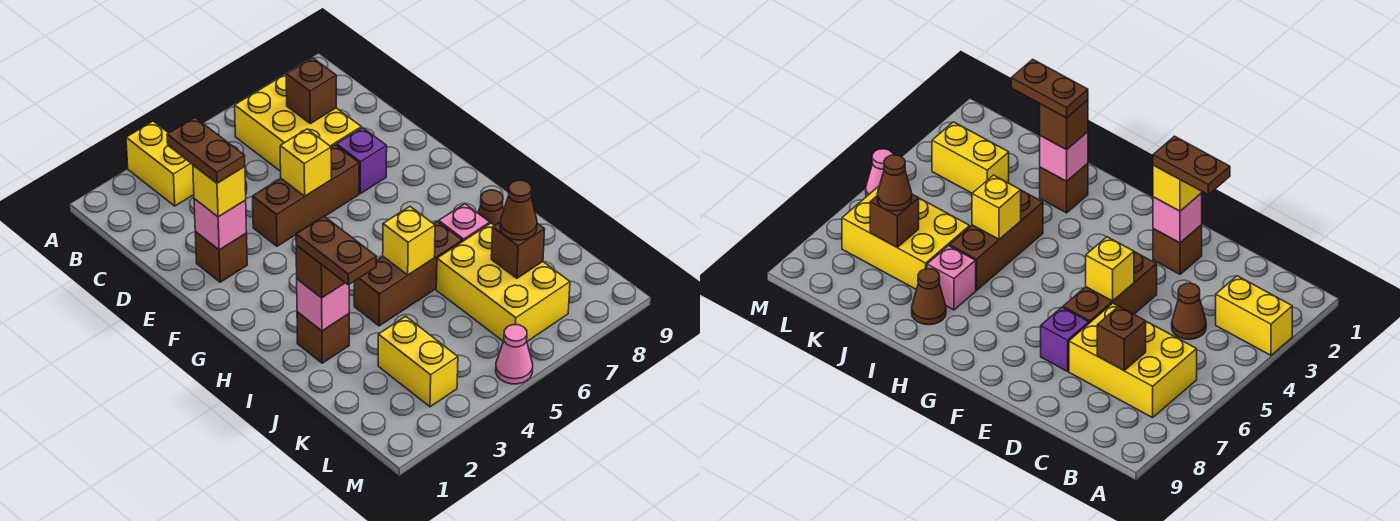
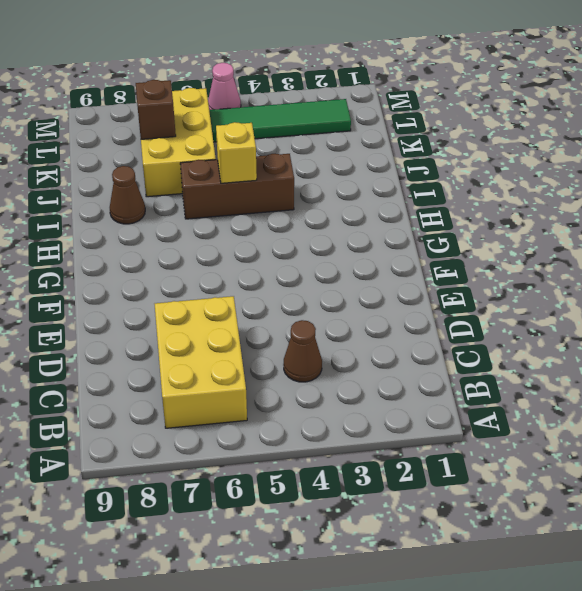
green 1x4 tile [209,99,351,142] -> yellow 1x2 brick [378,316,458,407]
none -> yellow 1x2 brick [126,121,194,206]
none -> brown 1x1 brick [195,232,247,282]
none -> brown 1x3 brick [253,145,359,246]

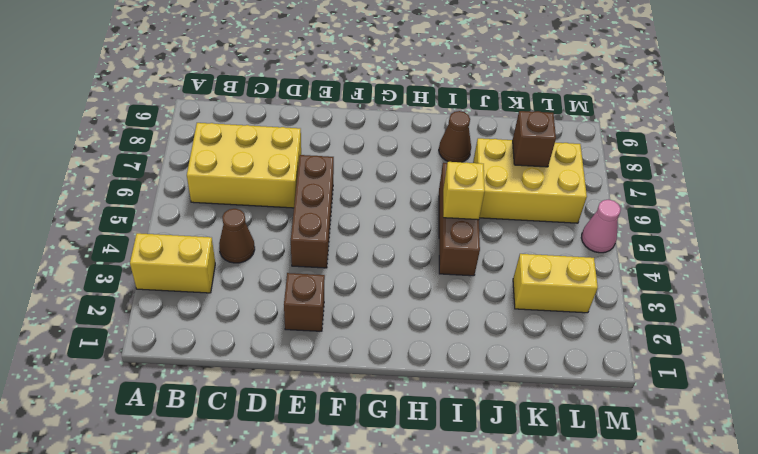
none -> purple 1x1 brick [336,128,387,194]
none -> brown 1x1 brick [297,312,349,363]
none -> pink 1x1 brick [439,204,490,242]

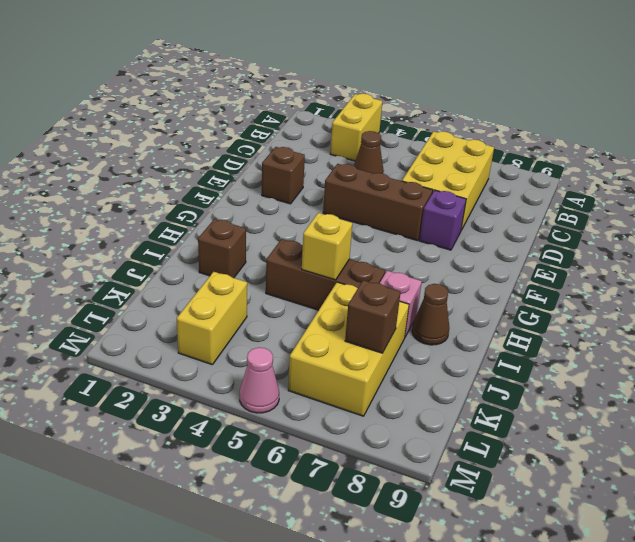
none -> brown 1x1 brick [286,58,336,123]
none -> pink 1x1 brick [194,199,247,250]
none -> yellow 1x1 brick [280,129,331,196]

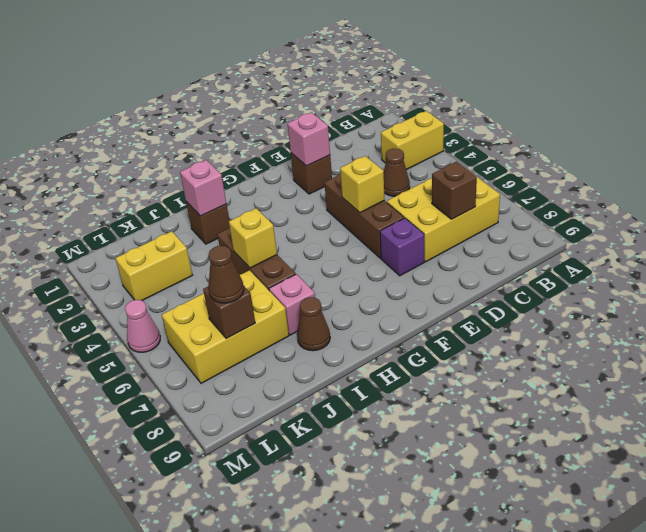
none -> yellow 1x1 brick [193,165,246,217]
none -> brown 1x1 brick [296,245,345,298]
none -> brown 1x2 plate [167,118,245,183]

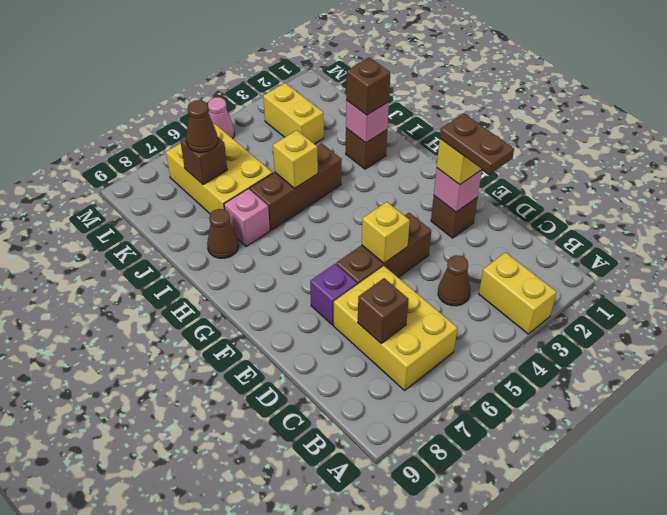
none -> brown 1x2 plate [296,216,376,285]

